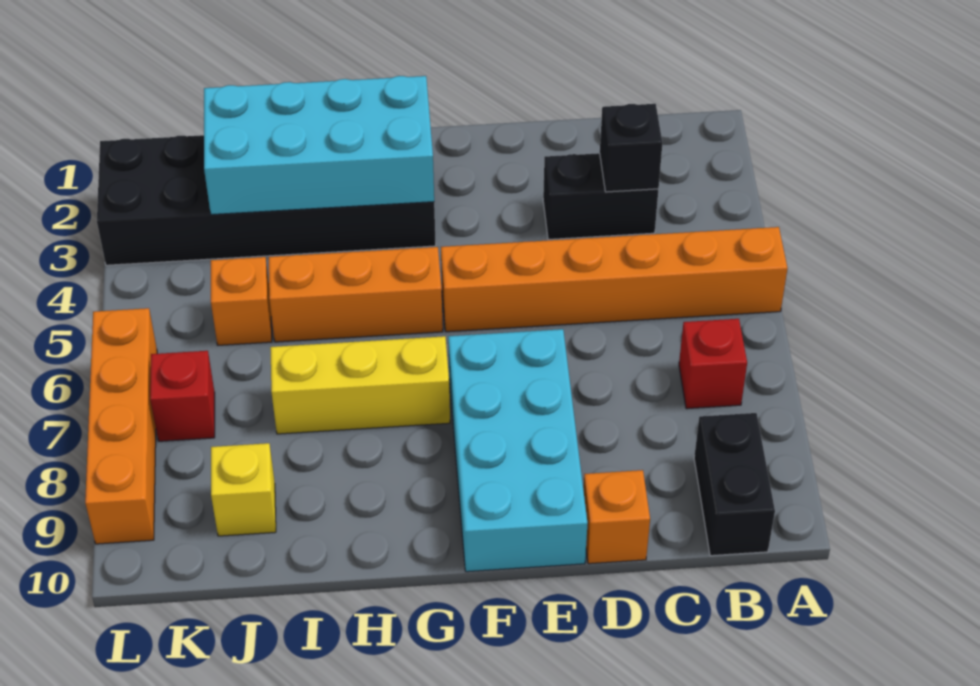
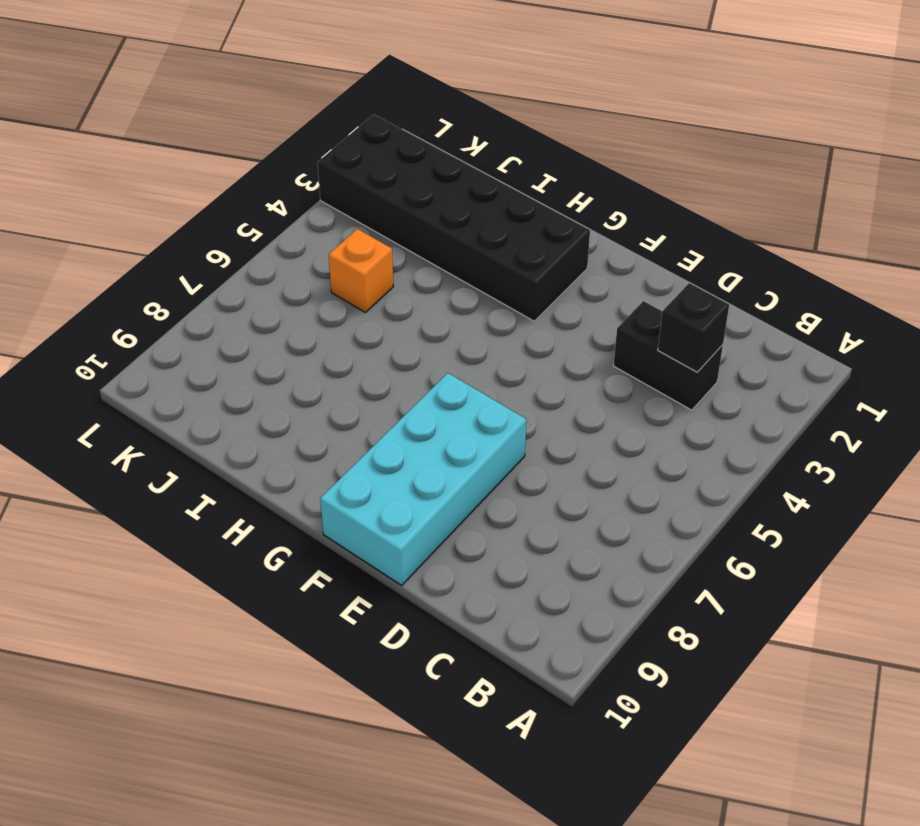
none -> orange 1x6 brick [441,227,787,332]
none -> red 1x1 brick [679,319,747,409]
none -> black 1x2 brick [694,413,775,556]

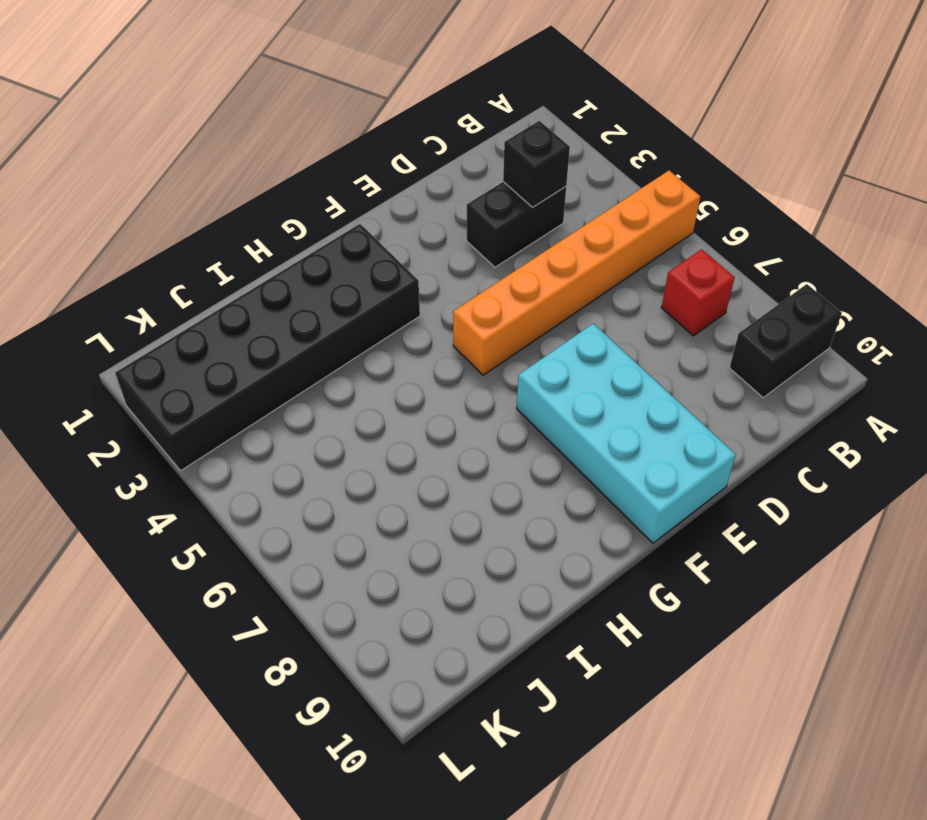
black 1x2 brick [730,284,842,398] -> black 1x2 brick turned to [694,413,775,556]
none -> orange 1x1 brick [583,470,650,564]
none -> orange 1x3 brick [269,247,443,342]
none -> yellow 1x3 brick [270,336,450,434]

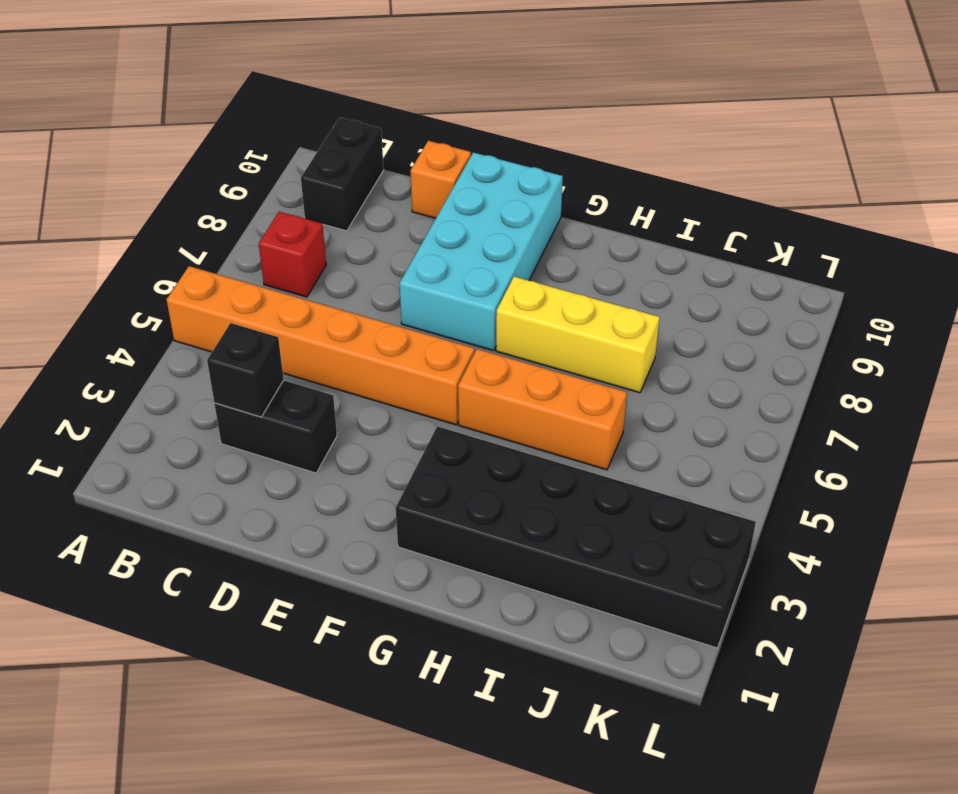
none -> orange 1x1 brick [211,257,272,345]
none -> yellow 1x1 brick [211,443,276,536]
none -> red 1x1 brick [150,351,215,441]

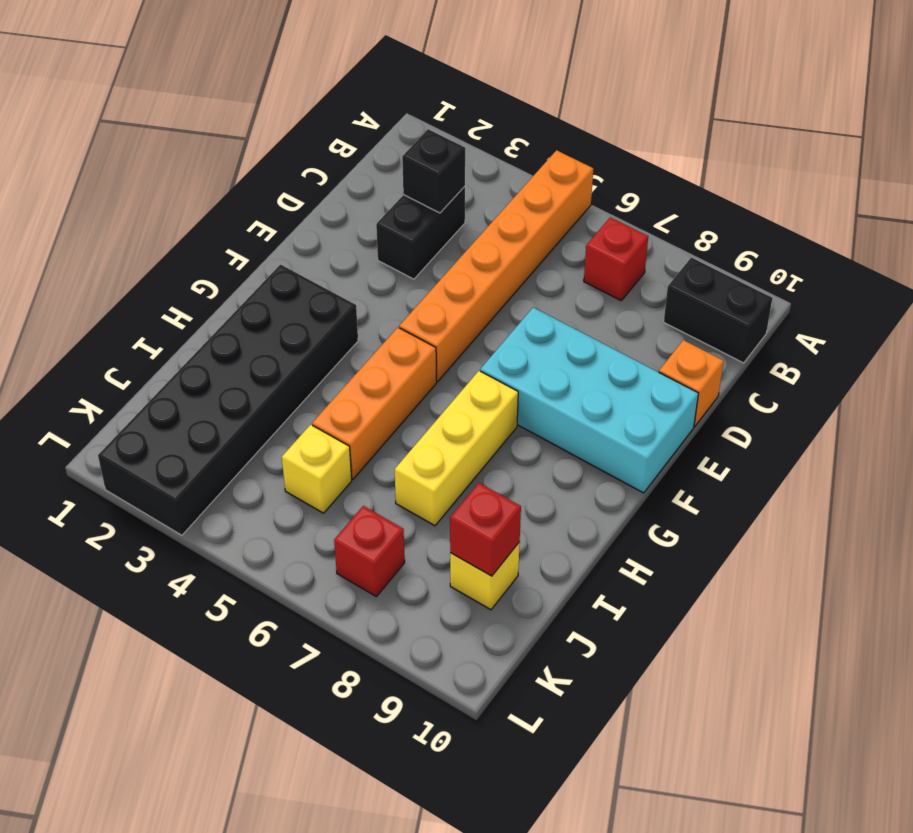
yellow 1x1 brick [282,425,352,513] -> orange 1x1 brick [211,257,272,345]
red 1x1 brick [450,483,521,576] -> none
none -> orange 1x4 brick [85,308,157,544]
none -> cyan 2x4 brick [204,76,434,215]

